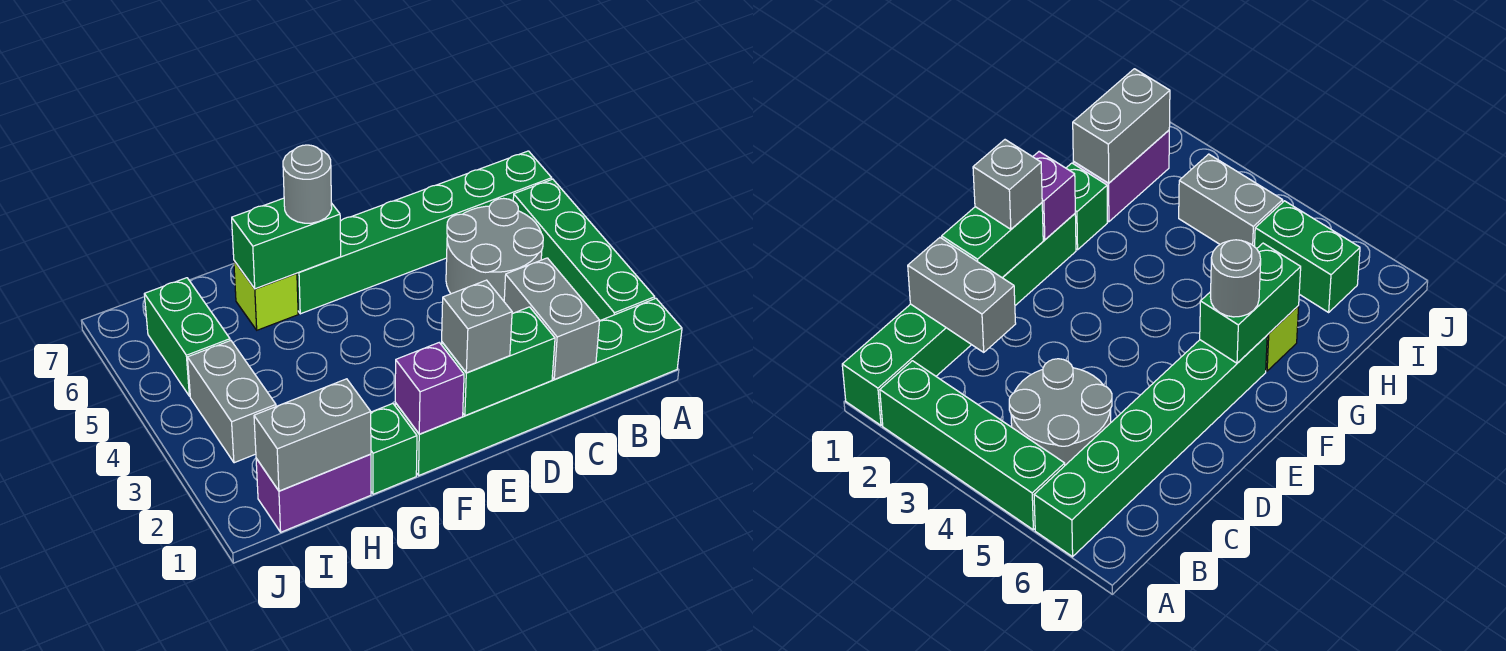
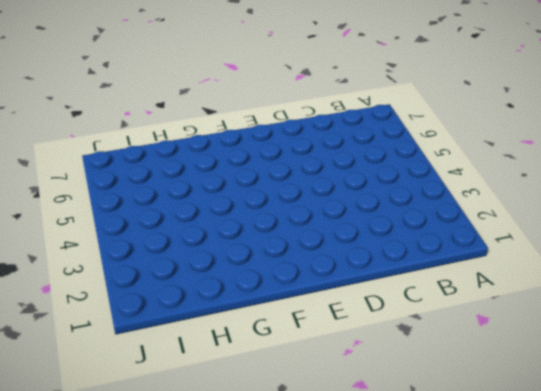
none -> green 1x6 brick [395,298,682,475]
none -> green 1x4 brick [513,179,655,320]
none -> green 1x6 brick [297,151,552,314]

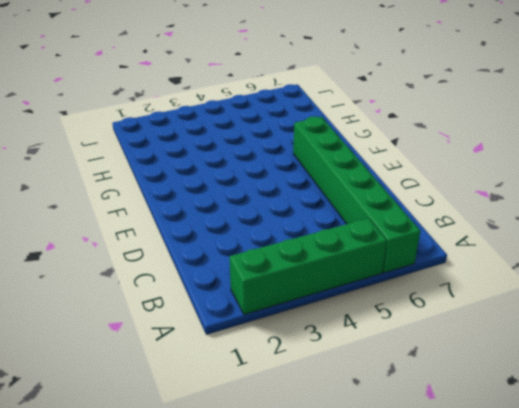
none -> green 1x6 brick [395,298,682,475]
none -> grey 2x2 round brick [446,198,543,301]
none -> green 1x1 brick [371,404,417,494]

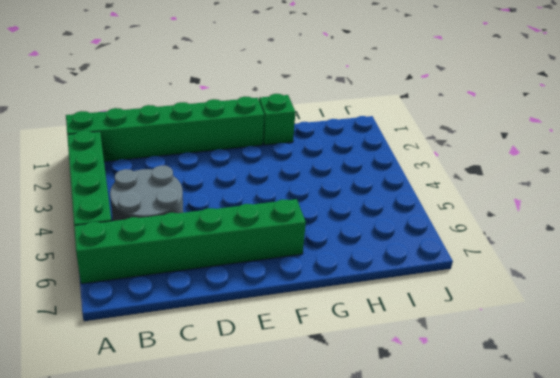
none -> lime 1x1 brick [234,261,298,330]
none -> purple 1x2 brick [256,454,371,532]
none -> grey 1x2 brick [188,341,276,463]

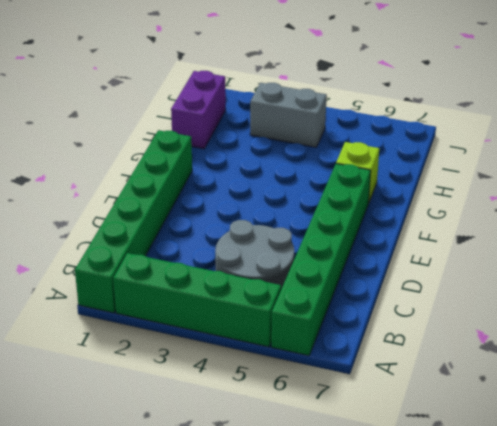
none -> green 1x1 brick [371,404,417,494]
none -> green 1x2 brick [144,278,230,396]
none -> grey 1x2 brick [504,258,600,380]

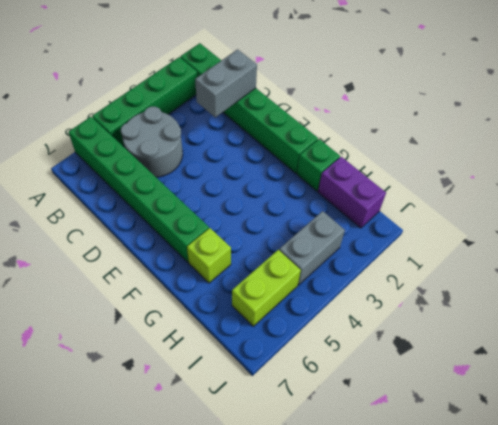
lime 1x2 brick [232,250,301,326] -> green 1x2 brick [144,278,230,396]
none -> green 1x2 brick [441,307,555,416]
none -> purple 1x1 brick [395,343,464,434]
none -> green 1x2 brick [232,198,341,289]

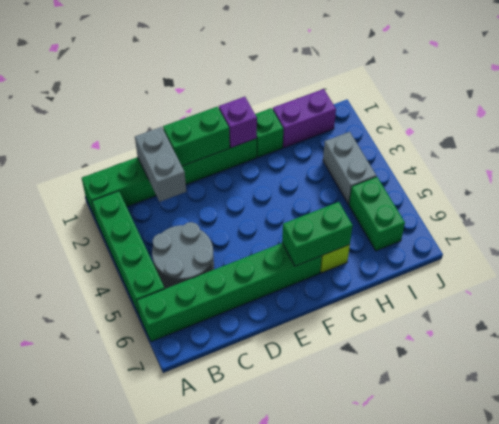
none -> grey 1x2 brick [254,379,371,491]
none -> grey 1x1 brick [442,280,512,373]
none -> grey 1x1 round brick [283,145,332,223]

